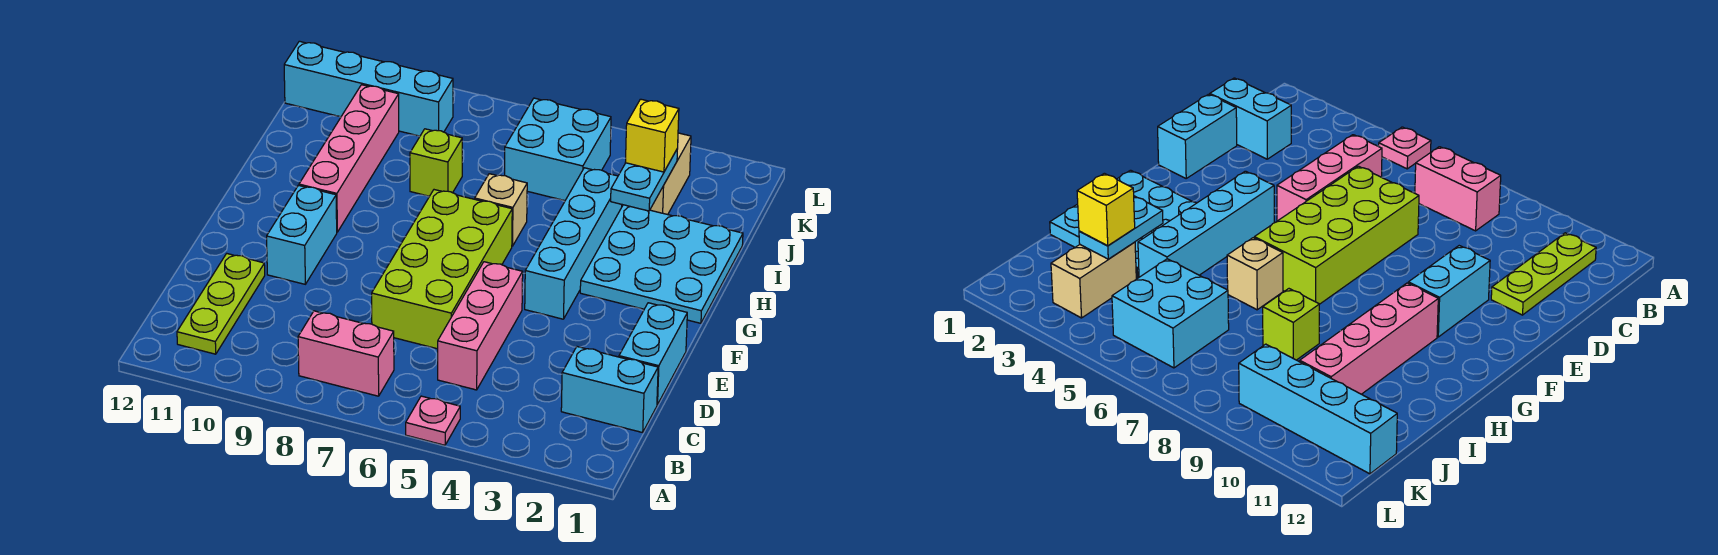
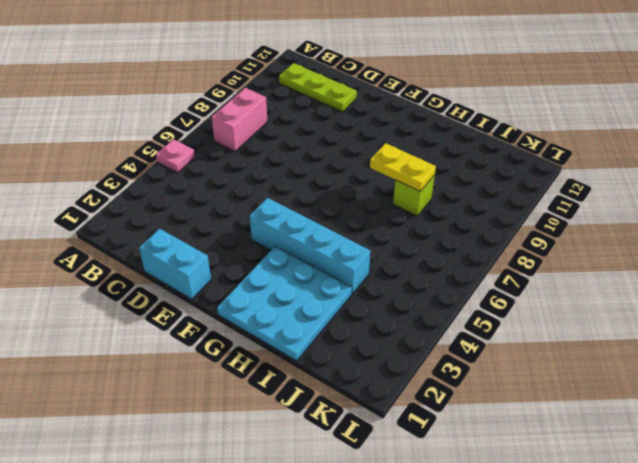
yellow 1x2 plate [370,143,436,191] -> none
none -> cyan 1x2 brick [561,347,658,433]
none -> pink 1x3 brick [438,262,523,390]
none -> lime 2x4 brick [372,190,512,349]

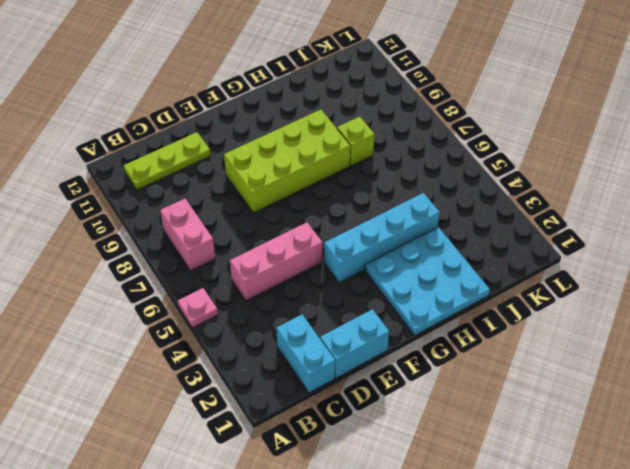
lime 2x4 brick [224,110,350,213] -> lime 2x4 brick moved to [372,190,512,349]
none -> cyan 1x2 brick [267,185,337,284]
none -> pink 1x4 brick [299,85,399,232]
none -> tan 1x1 brick [475,174,527,246]

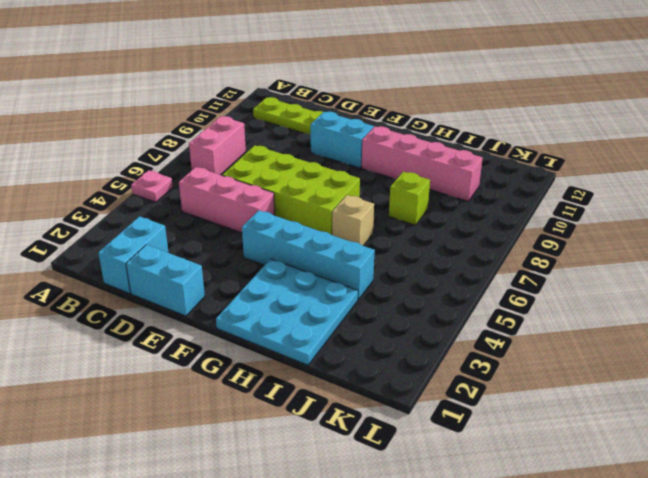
none -> tan 1x2 brick [650,133,691,215]
none -> cyan 2x2 brick [504,98,611,201]
none -> cyan 1x4 brick [284,41,453,136]

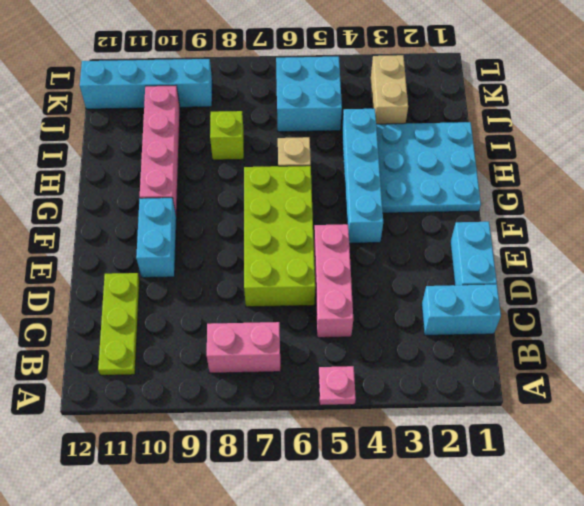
none -> cyan 1x2 plate [611,150,677,211]
none -> yellow 1x1 brick [625,99,679,172]

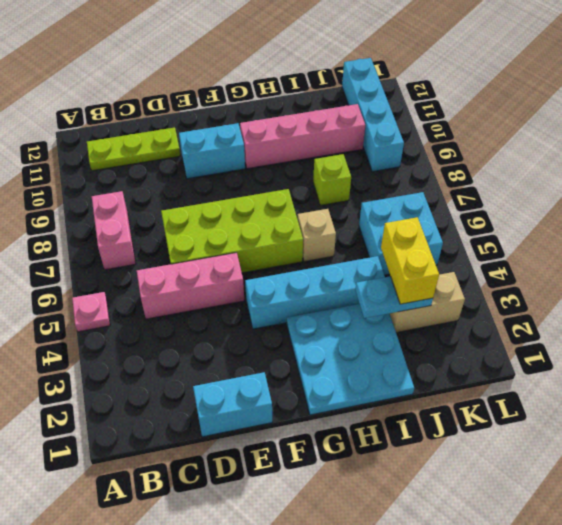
yellow 1x2 brick [381,217,439,304] -> yellow 1x1 brick [625,99,679,172]
none -> cyan 1x2 brick [561,347,658,433]

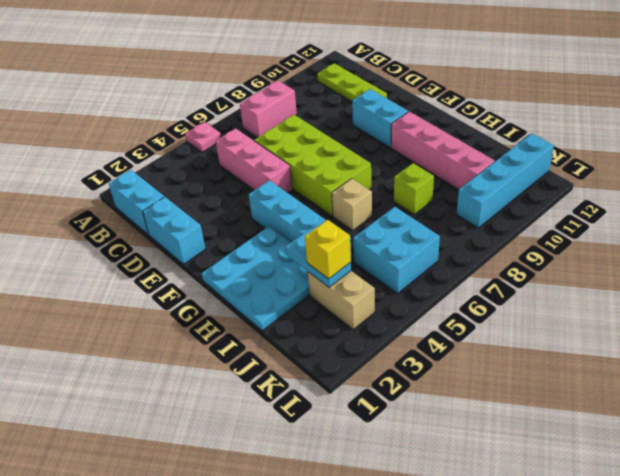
cyan 1x2 brick [109,170,164,235] -> cyan 1x2 brick turned to [561,347,658,433]

